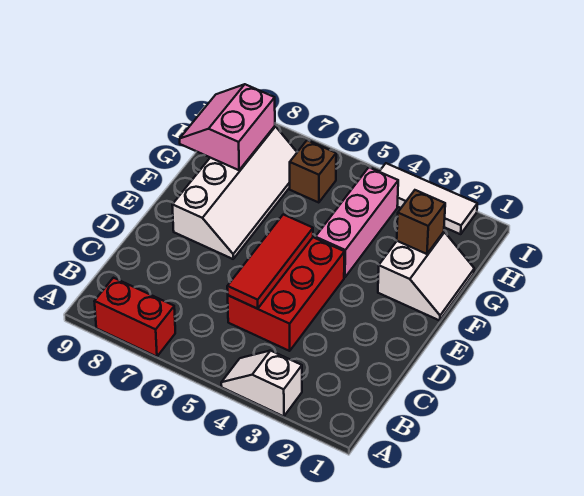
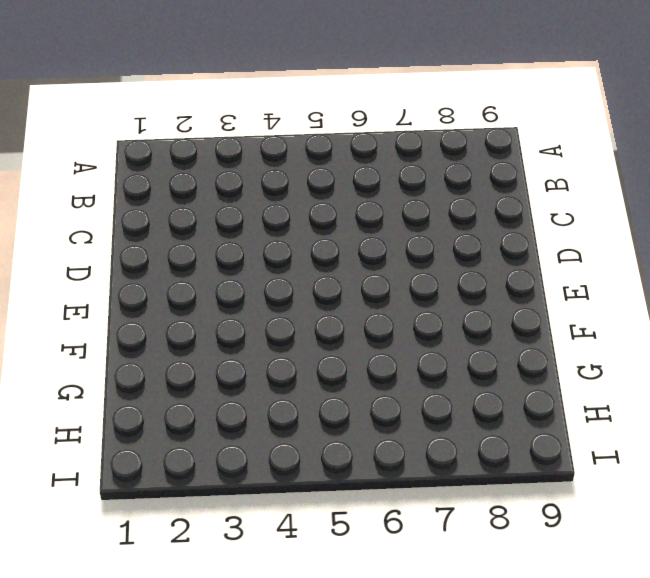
none -> white 1x2 slope [221,351,302,416]
none -> red 1x2 brick [94,278,175,357]

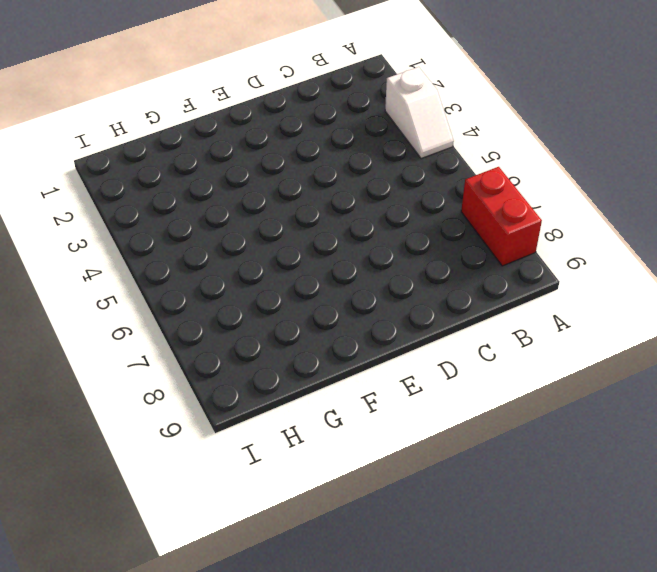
none -> red 2x3 brick [228,237,345,351]
none -> white 2x4 slope [172,126,297,259]

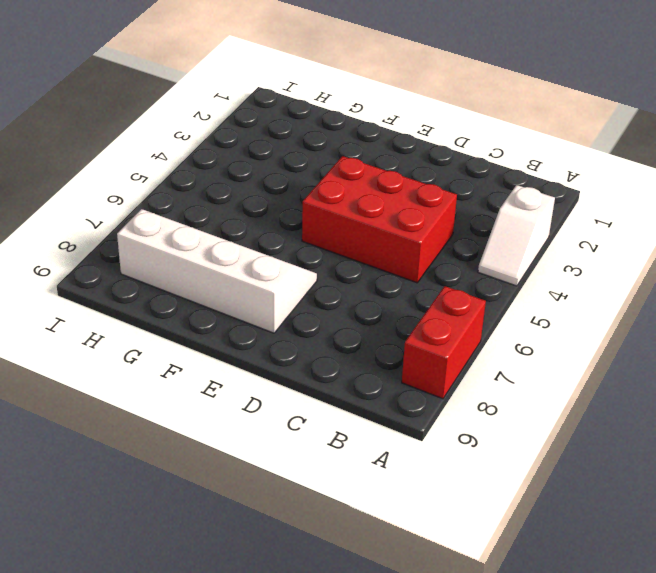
none -> white 2x2 slope [378,232,474,321]
none -> pink 1x3 brick [315,168,398,278]

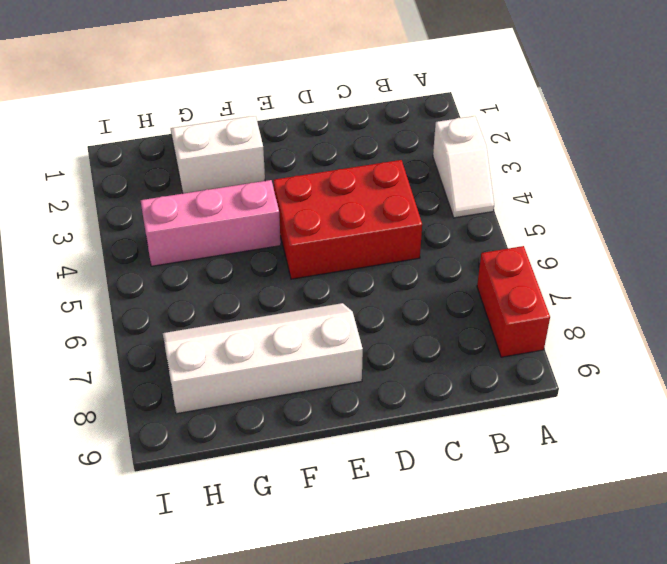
none -> brown 1x1 brick [290,140,336,203]
none -> white 1x3 tile [379,163,477,234]

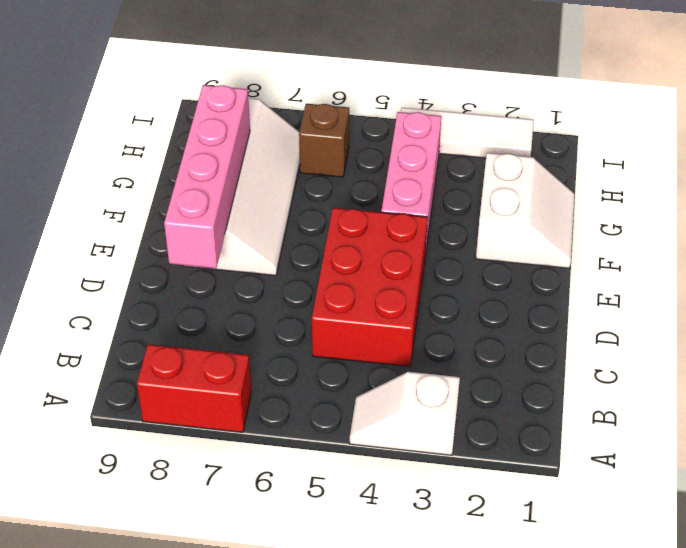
pink 1x4 brick [164,85,250,268] -> pink 2x2 slope [180,84,275,170]
none -> red 1x3 tile [227,214,313,309]
none -> brown 1x1 brick [397,190,445,254]

